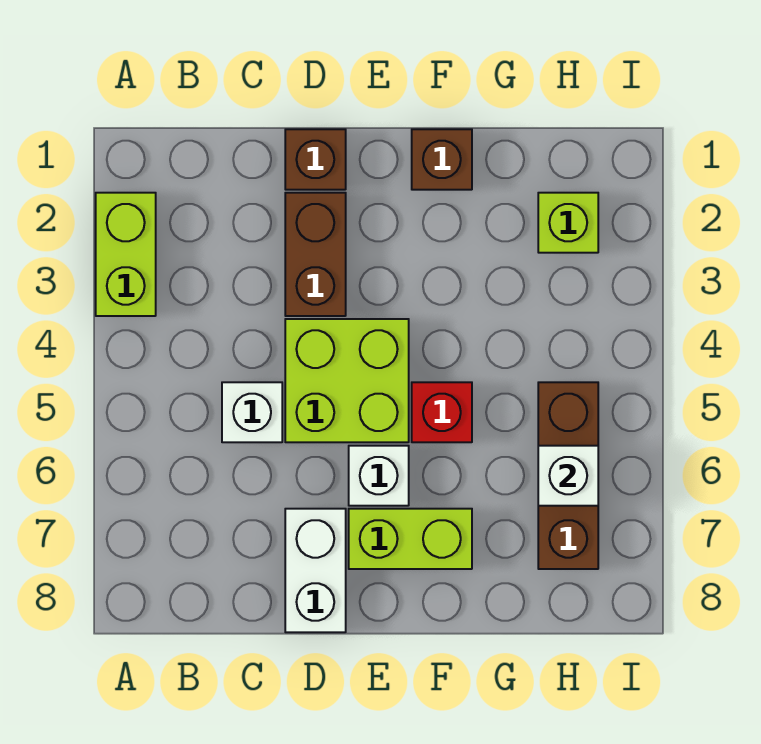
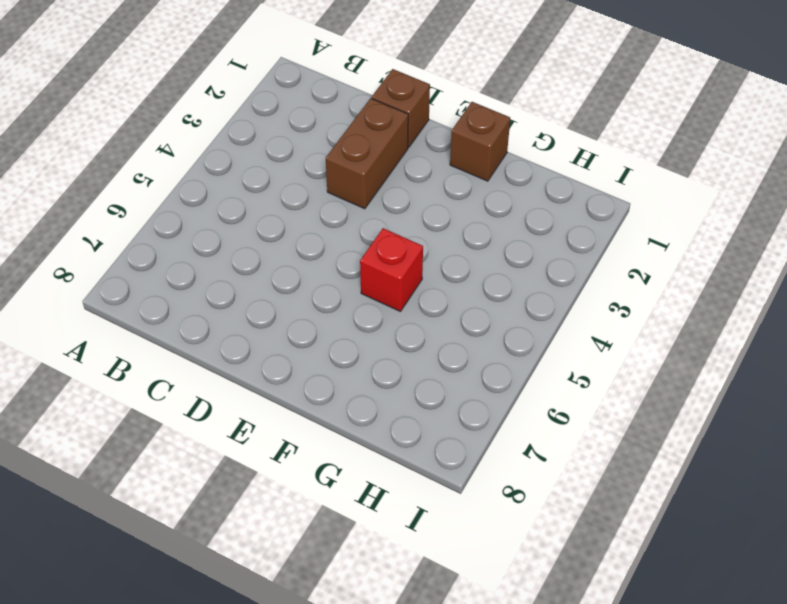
none -> lime 1x2 brick [96,193,156,316]
none -> white 1x1 brick [222,382,282,442]
none -> lime 2x2 brick [285,319,409,442]

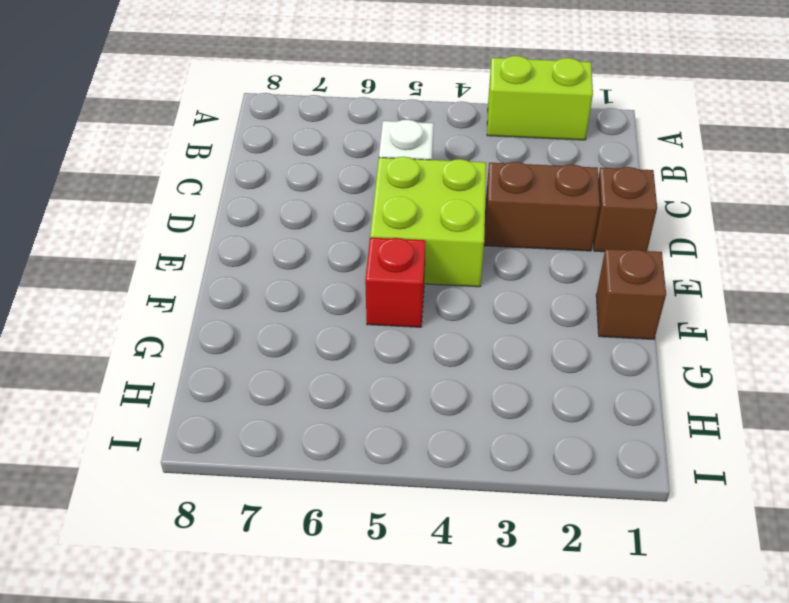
none -> white 1x2 brick [285,509,346,632]
none -> white 1x1 brick [349,446,409,506]
none -> lime 1x2 brick [349,509,472,569]

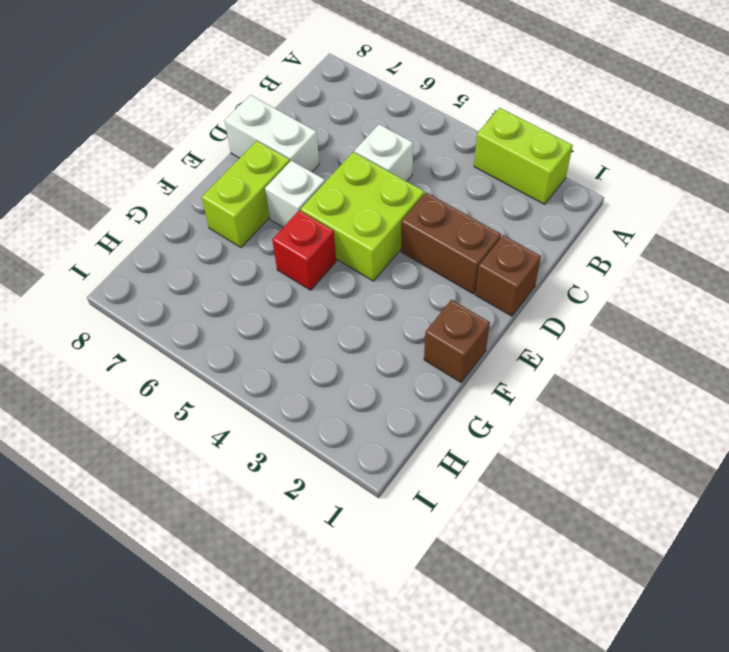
none -> lime 1x1 brick [538,193,598,253]
none -> brown 1x3 brick [538,382,598,569]
none -> white 1x1 brick [538,446,598,506]

